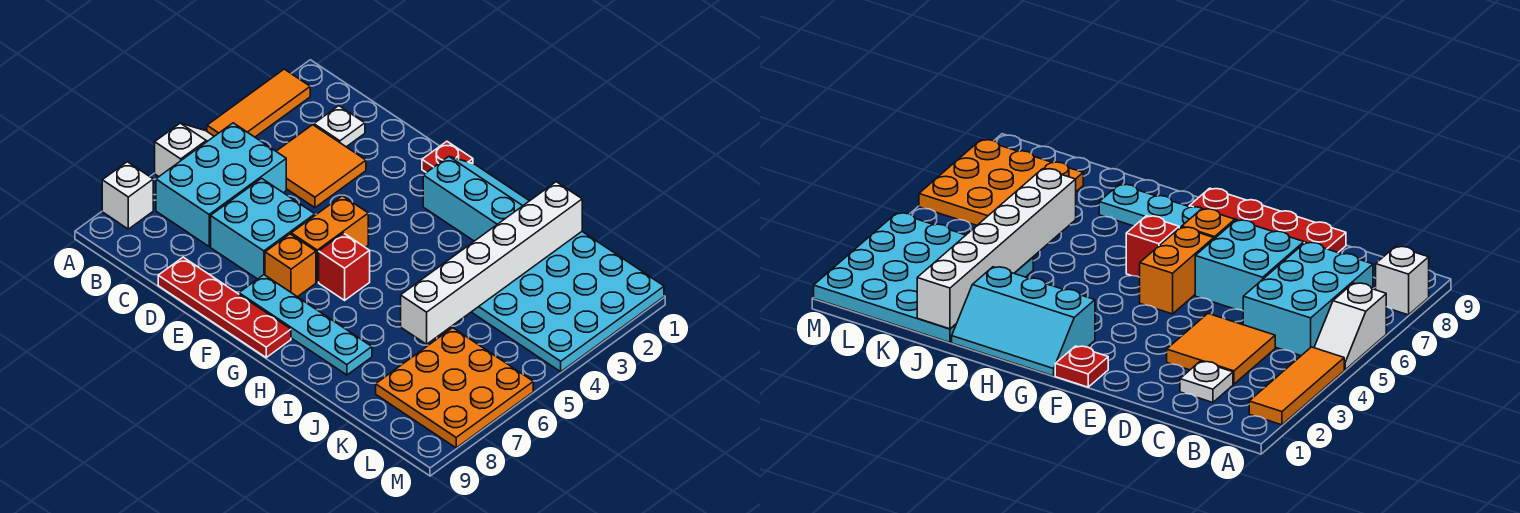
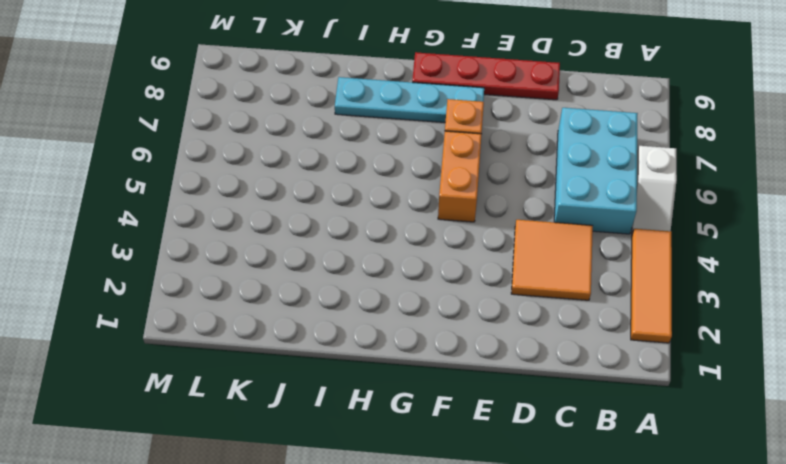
none -> white 1x1 brick [102,162,153,229]
none -> white 1x1 plate [314,106,365,147]
none -> cyan 2x2 brick [211,178,315,279]

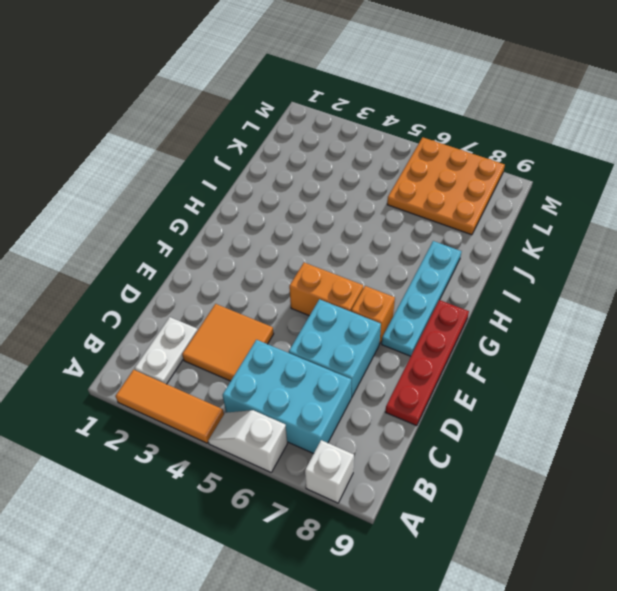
white 1x2 plate [135,317,198,384] -> white 1x1 plate [314,106,365,147]
none -> red 1x1 plate [422,141,473,173]
none -> cyan 2x3 slope [423,156,529,241]
none -> red 1x1 brick [319,233,370,300]

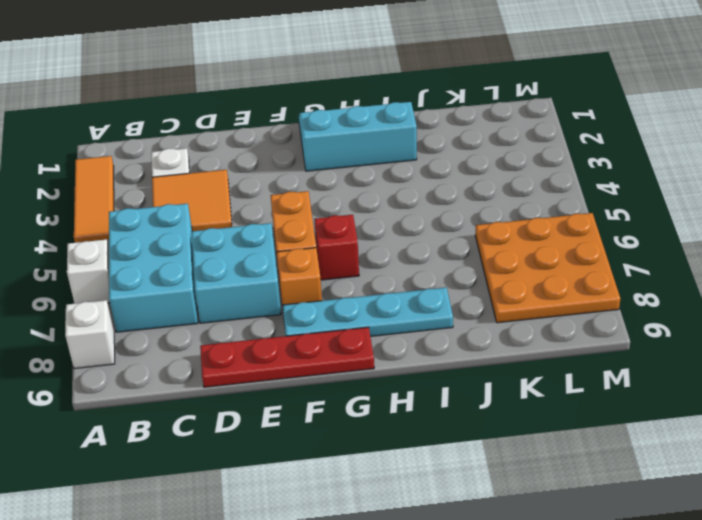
none -> red 1x1 plate [422,141,473,173]
none -> cyan 4x4 plate [472,232,664,372]
none -> white 1x6 brick [401,182,582,344]

